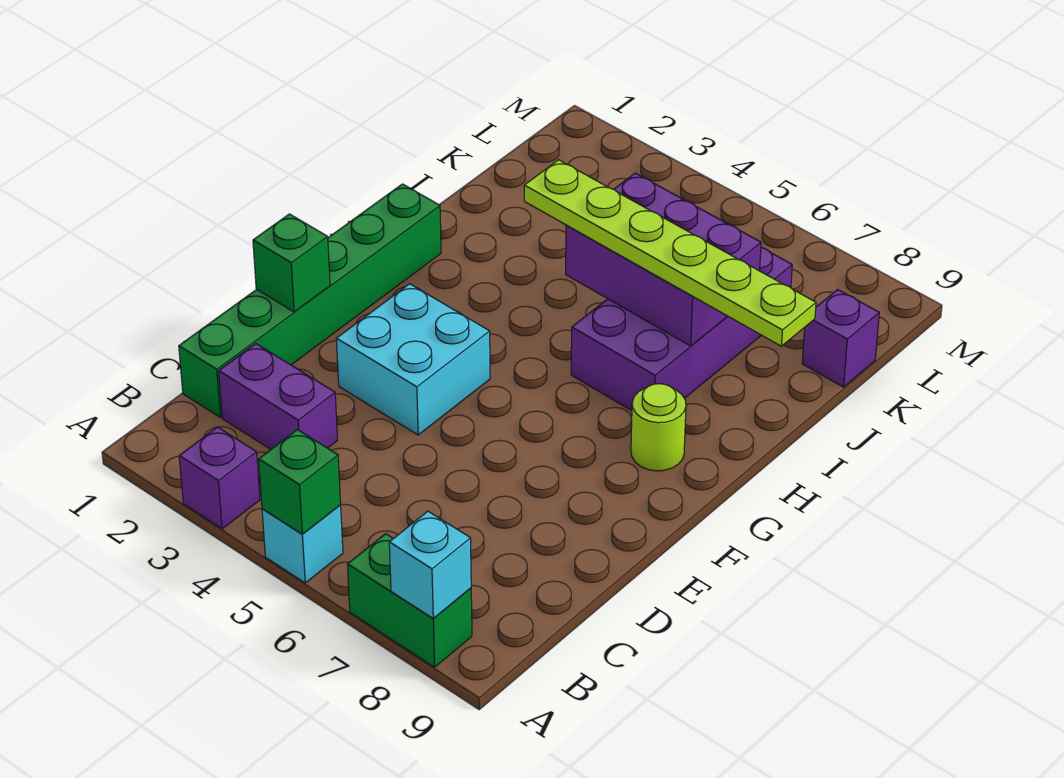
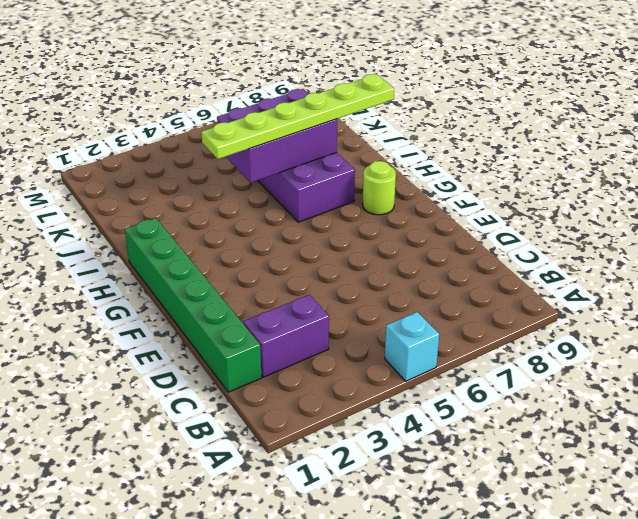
none -> purple 1x1 brick [179,427,260,529]
none -> green 1x2 brick [348,534,472,667]
none -> cyan 2x2 brick [336,284,490,435]

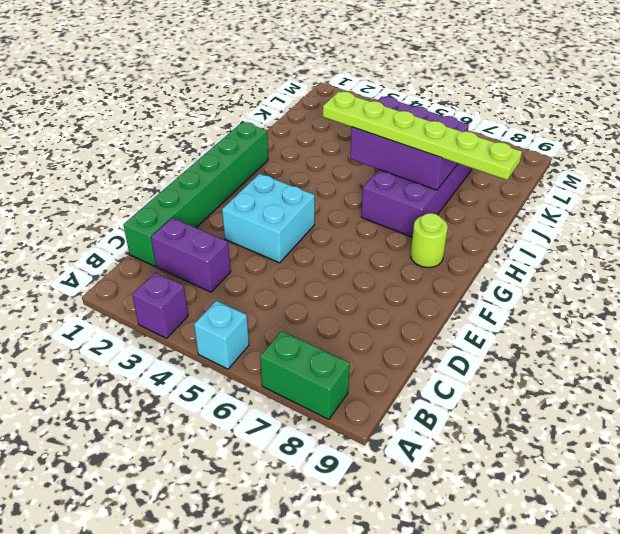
none -> purple 1x1 brick [802,289,879,387]
none -> green 1x1 brick [259,430,341,534]
none -> cyan 1x1 brick [389,511,471,619]

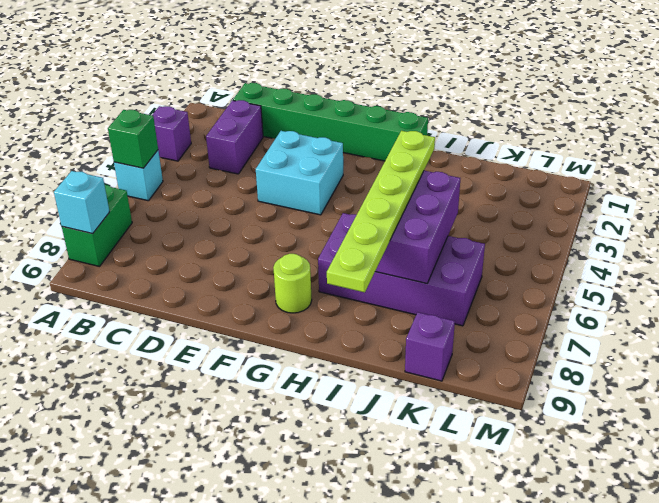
none -> green 1x1 brick [253,214,330,312]

